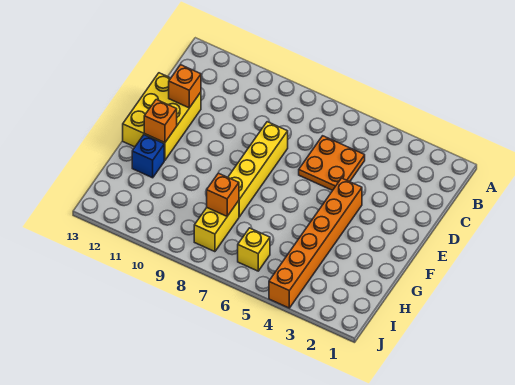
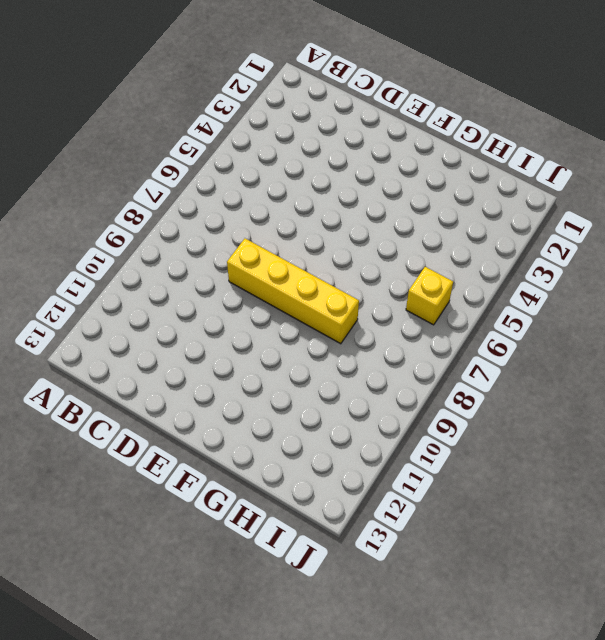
none -> orange 2x2 plate [299,136,365,191]
none -> yellow 2x3 brick [123,73,201,160]

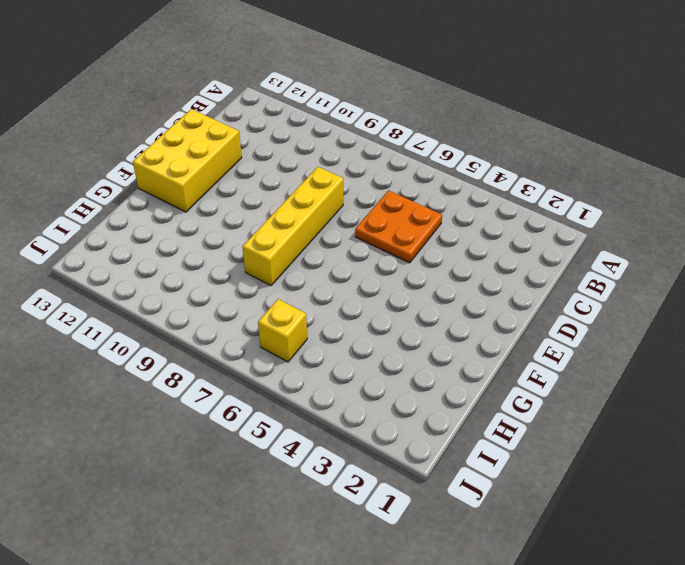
none -> orange 1x6 brick [269,178,362,308]
none -> blue 1x1 brick [132,135,164,178]

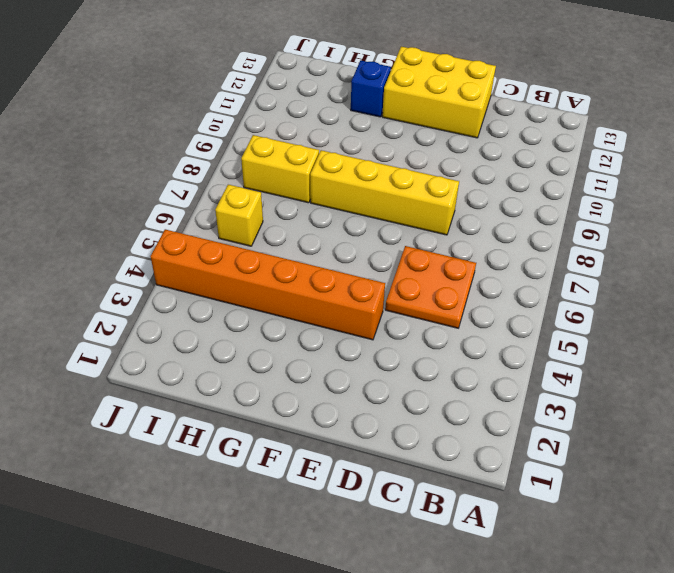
none -> orange 1x1 brick [169,65,201,108]
none -> orange 1x1 brick [144,100,177,143]

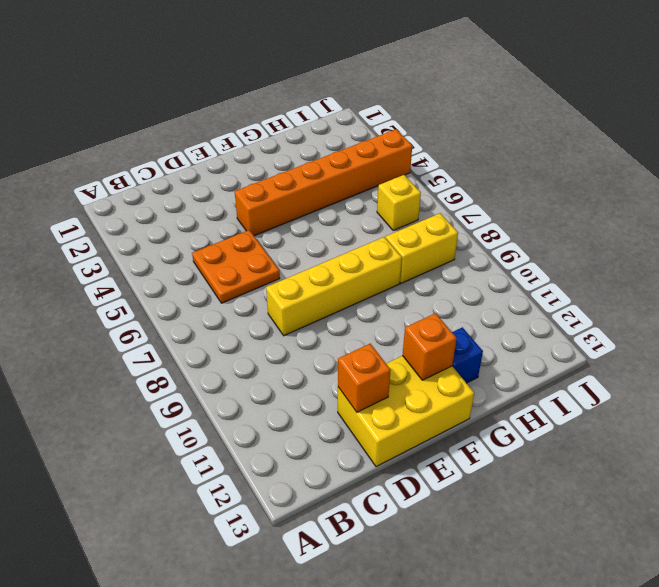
none -> orange 1x1 brick [207,173,239,216]

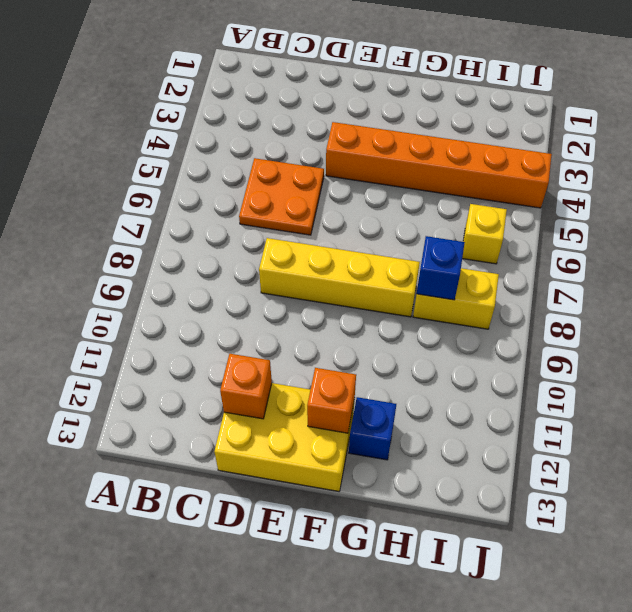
blue 1x1 brick [417,236,465,300] -> orange 1x1 brick [207,173,239,216]

